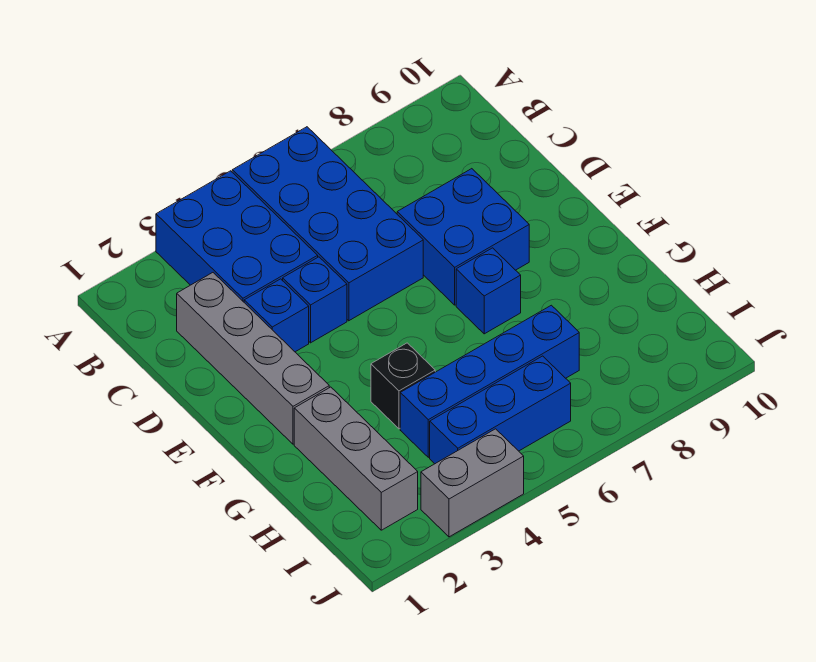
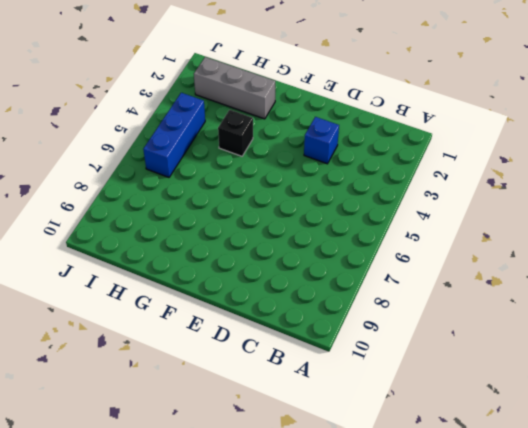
none -> blue 2x3 brick [156,171,318,302]
none -> blue 2x4 brick [232,127,423,321]
none -> grey 1x4 brick [177,273,329,444]

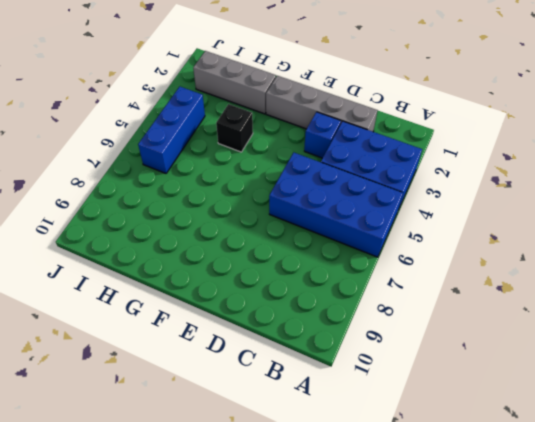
none -> blue 1x1 brick [283,257,347,343]
none -> blue 2x2 brick [397,169,529,305]
none -> blue 1x1 brick [456,248,521,334]

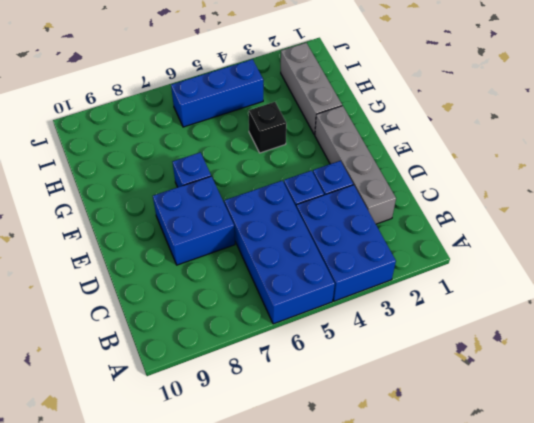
none -> blue 1x4 brick [400,305,579,457]
none -> grey 1x2 brick [421,429,524,537]

